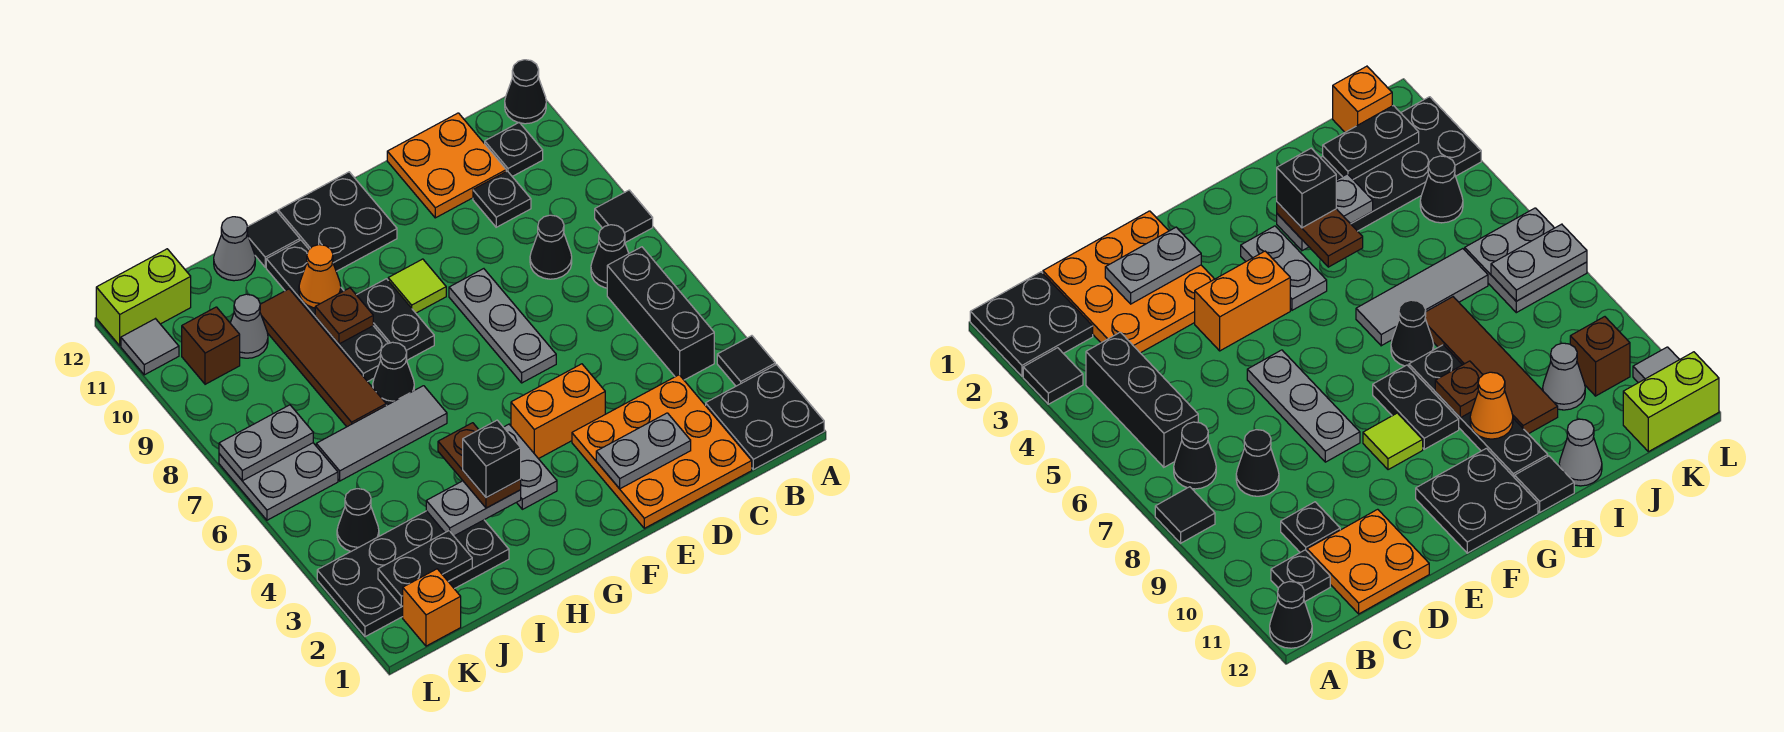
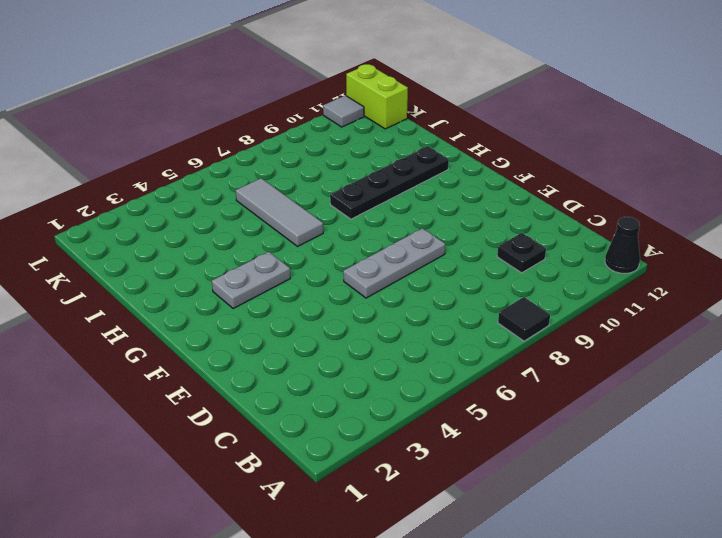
none -> black 2x2 plate [706,365,824,470]
none -> black 1x1 tile [717,336,775,386]
none -> black 1x3 brick [607,247,714,380]
none -> black 1x1 cone [591,225,629,288]

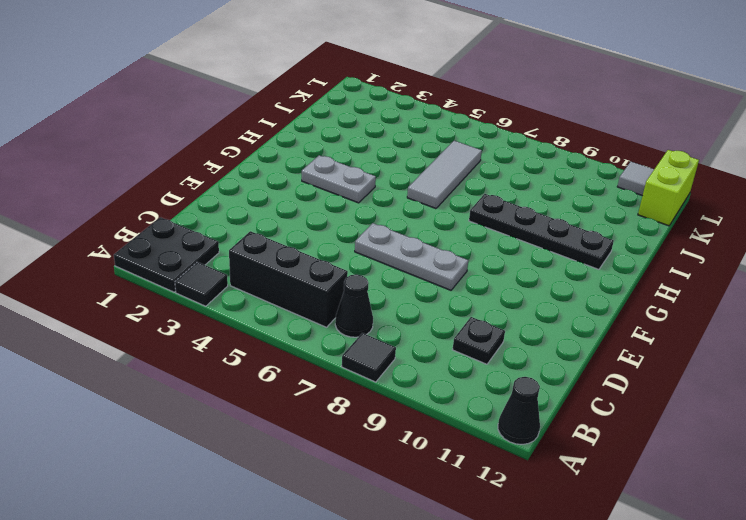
none -> black 1x1 plate [485,123,543,176]
none -> orange 3x3 plate [572,375,752,528]
none -> black 1x1 cone [530,215,572,279]
none -> orange 2x2 plate [387,113,506,218]

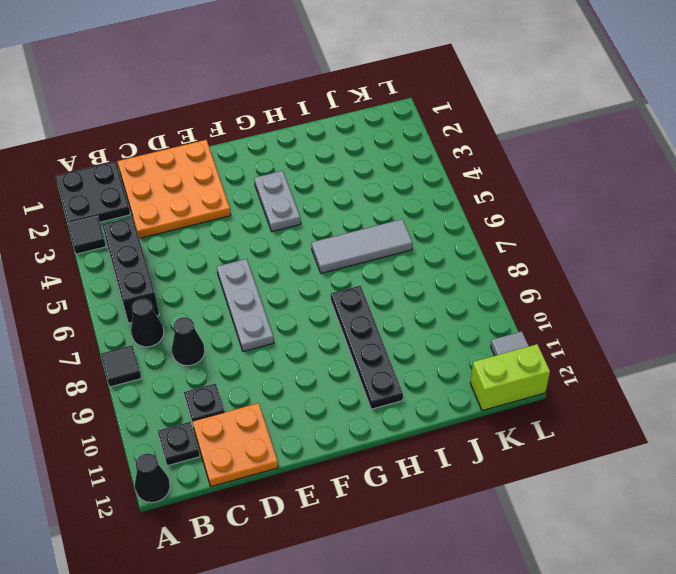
none -> orange 1x2 brick [511,364,605,459]
none -> lime 1x1 tile [388,259,446,313]
none -> black 2x2 plate [278,172,397,271]
none -> black 1x2 plate [357,279,434,360]

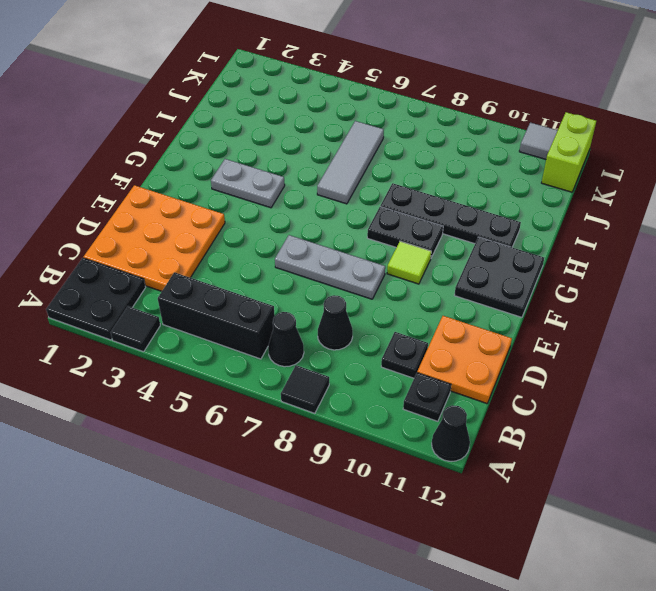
none -> orange 1x2 brick [511,364,605,459]
none -> black 1x1 cone [373,342,414,405]
none -> black 1x1 tile [247,211,300,267]
none -> black 2x4 plate [317,511,509,637]

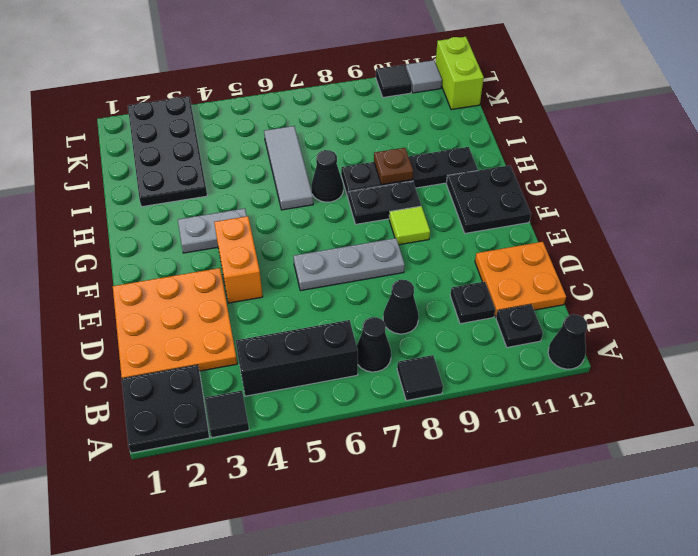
black 1x1 tile [376,65,412,97] -> black 1x1 tile moved to [247,211,300,267]
none -> brown 1x4 tile [260,289,386,427]
none -> grey 1x1 cone [214,217,255,281]
none -> grey 1x1 cone [230,294,268,358]
none -> orange 1x1 brick [403,569,461,646]

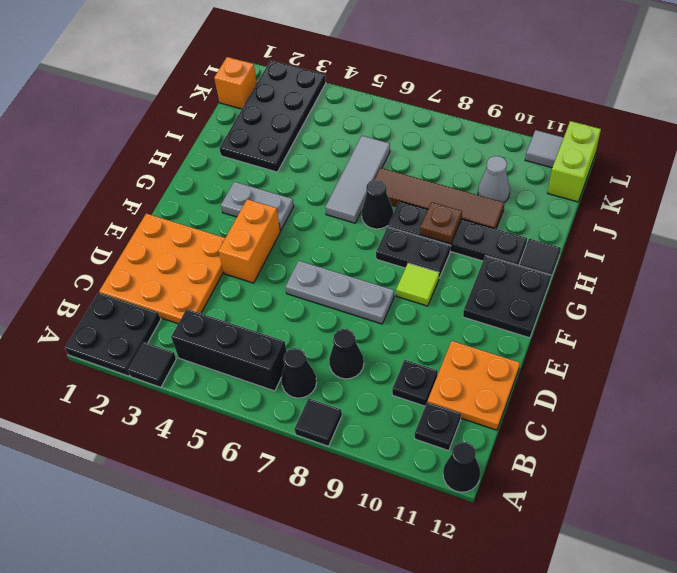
none -> grey 1x1 cone [214,217,255,281]
none -> black 1x1 cone [337,489,379,551]
none -> grey 2x2 plate [219,443,338,520]
none -> brown 1x1 brick [182,307,240,384]

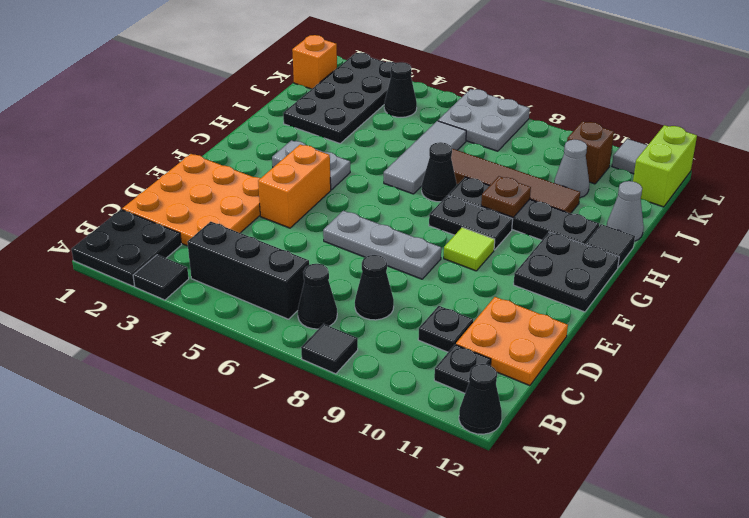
none -> grey 1x2 plate [596,413,691,489]
none -> grey 1x2 plate [426,481,521,536]
none -> orange 1x1 cone [299,245,341,308]
none -> black 1x2 plate [378,531,472,607]

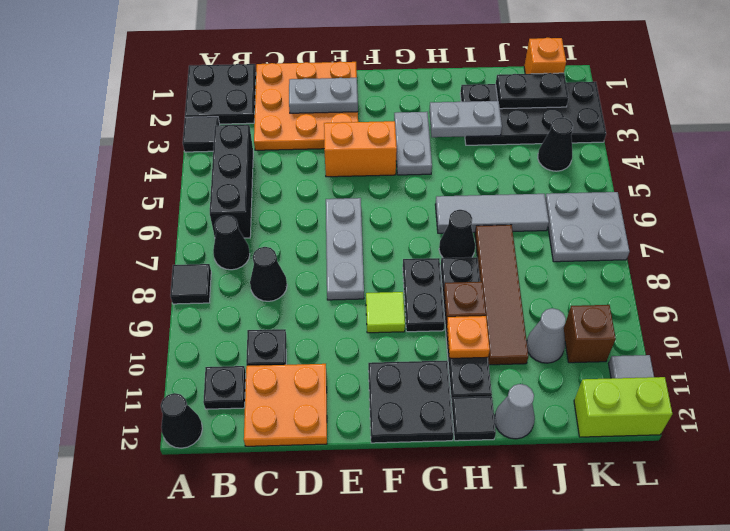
orange 1x1 plate [447,316,490,358] -> orange 1x1 cone [299,245,341,308]
none -> grey 1x2 plate [219,405,313,481]
none -> brown 1x2 plate [438,423,521,508]
none -> black 1x1 brick [463,420,521,498]

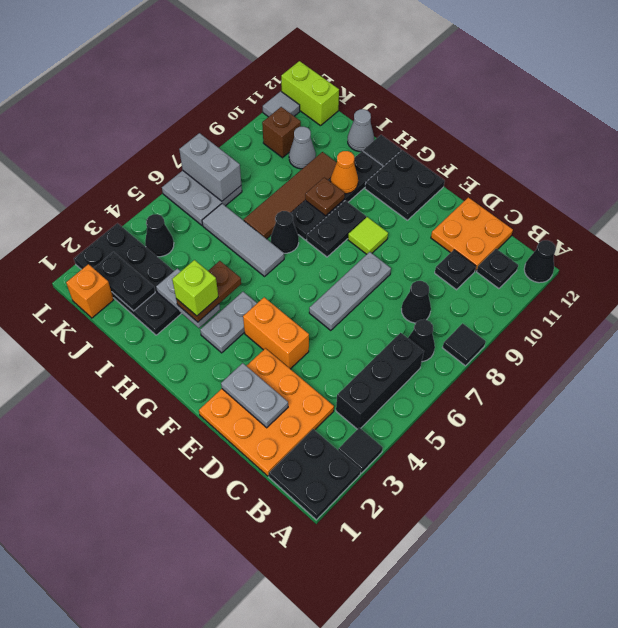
lime 1x1 brick [172,260,218,316] -> black 1x1 brick [463,420,521,498]
grey 1x2 brick [179,133,241,201] -> grey 1x2 plate [219,405,313,481]

